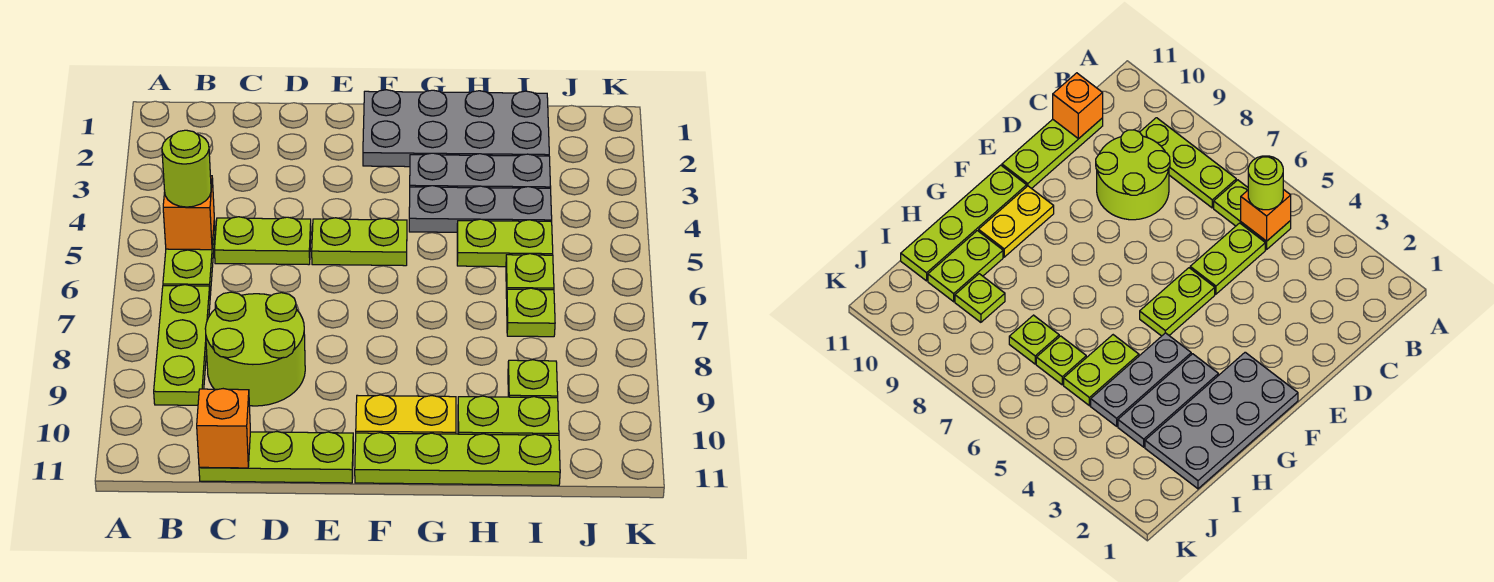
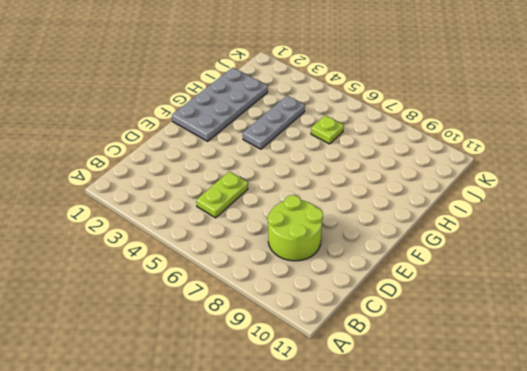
none -> lime 1x2 plate [163,220,215,295]
none -> lime 1x3 plate [154,285,210,405]
none -> lime 1x3 plate [199,432,353,483]

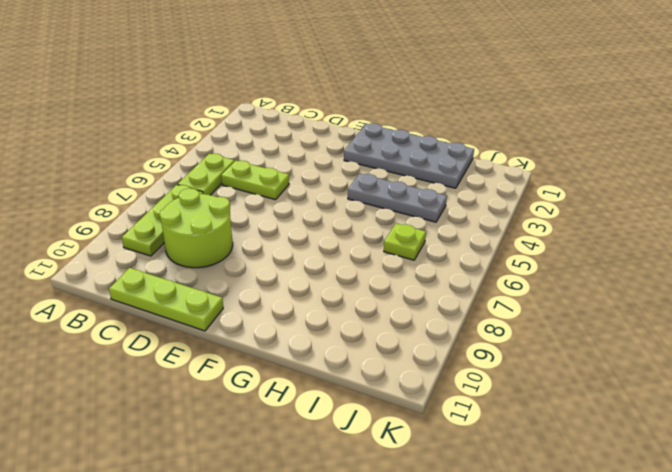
none -> lime 1x2 plate [312,218,407,266]
none -> yellow 1x2 plate [356,395,456,434]
none -> lime 1x4 plate [355,433,560,485]

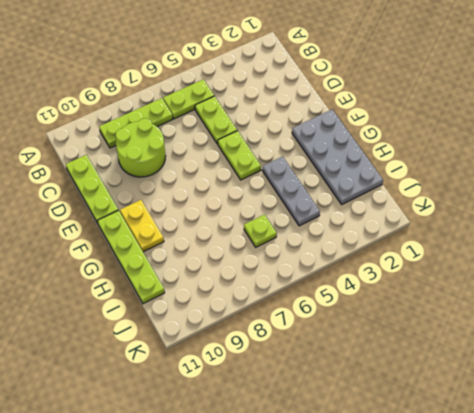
none -> grey 1x3 plate [410,153,551,188]
none -> lime 1x2 plate [457,219,553,267]
none -> lime 1x2 plate [458,396,559,435]

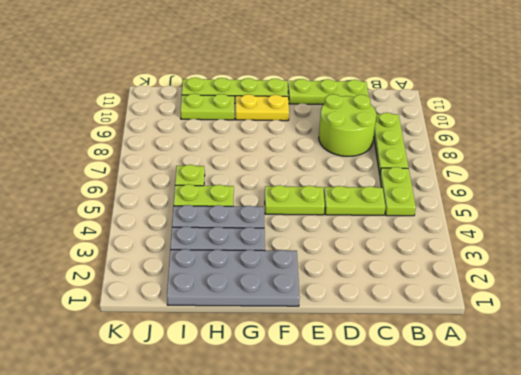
none -> lime 1x1 plate [507,288,555,337]
none -> lime 1x1 plate [508,360,558,398]
none -> orange 1x1 brick [163,176,214,250]

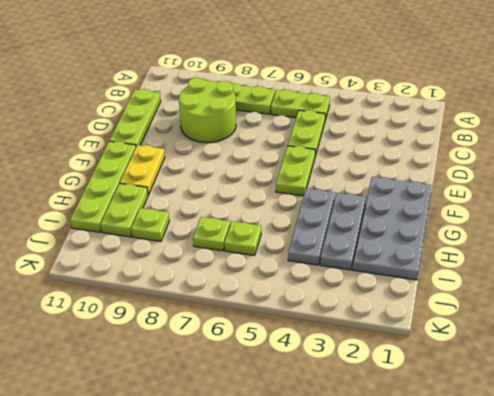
none -> lime 1x2 plate [457,219,553,267]
none -> orange 1x1 brick [163,176,214,250]
none -> orange 1x1 brick [197,389,250,468]

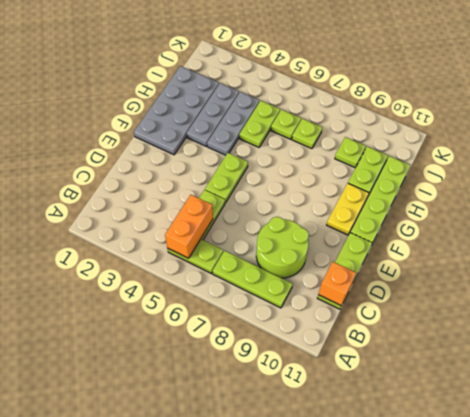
orange 1x2 brick [165,195,213,258] -> orange 1x1 brick [163,176,214,250]
none -> lime 1x1 round brick [162,130,211,207]

